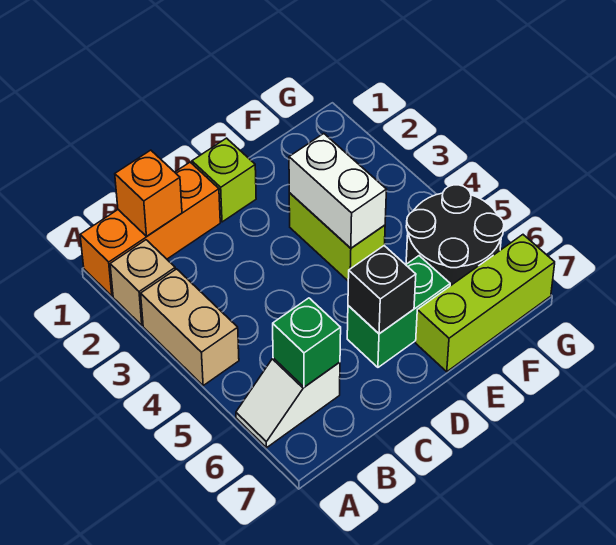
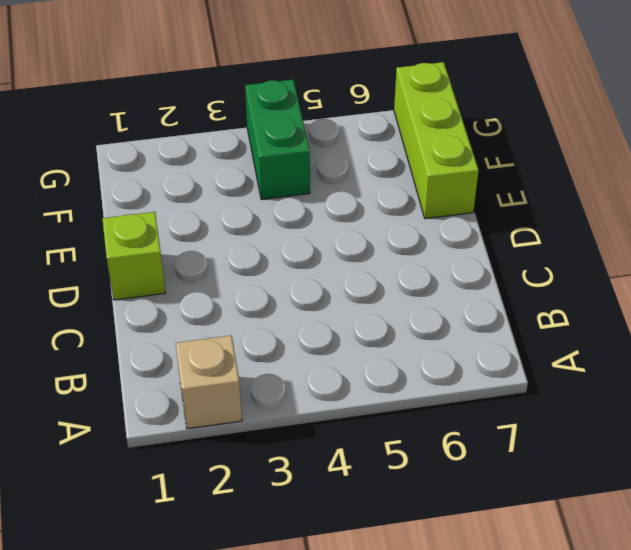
green 1x2 brick [245,80,310,200] -> green 1x2 brick moved to [347,256,450,367]
none -> orange 1x3 brick [80,162,220,296]
none -> tan 1x2 brick [141,269,239,385]
none -> white 1x2 slope [236,358,340,448]

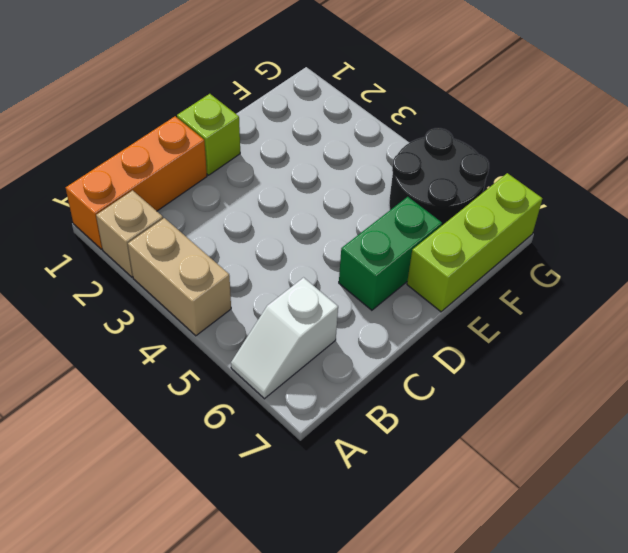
none -> lime 1x2 brick [289,193,385,281]
none -> orange 1x1 brick [115,150,182,236]
none -> green 1x1 brick [273,298,341,387]

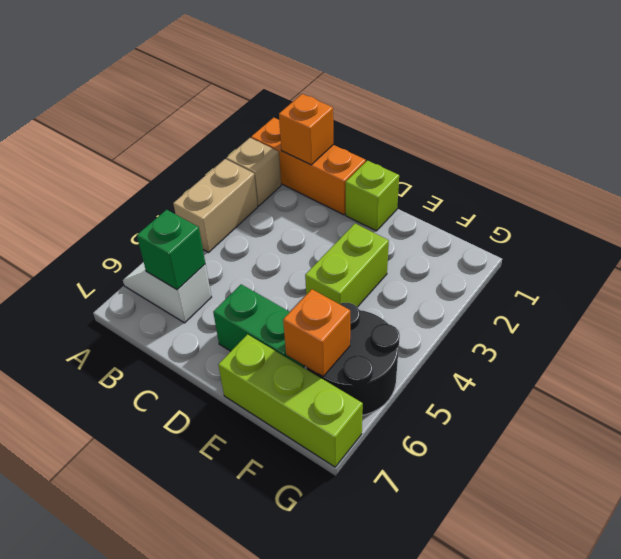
orange 1x1 brick [283,289,350,376] -> none
none -> black 1x1 brick [348,246,416,334]
none -> white 1x2 brick [289,134,387,248]

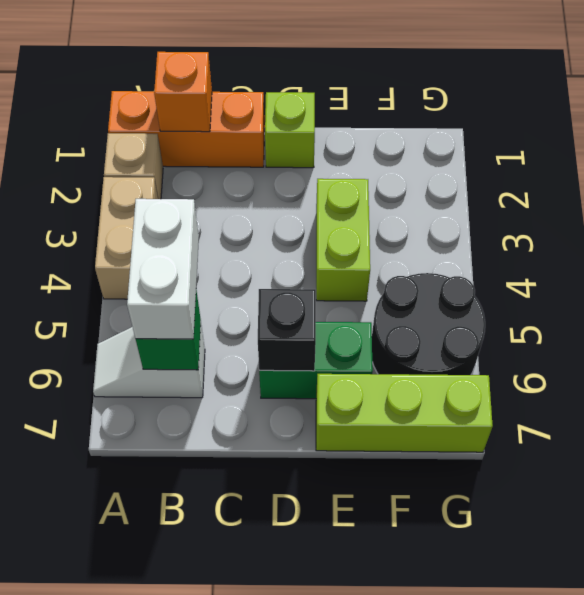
white 1x2 brick [127,199,199,339] -> white 1x2 brick moved to [289,134,387,248]

